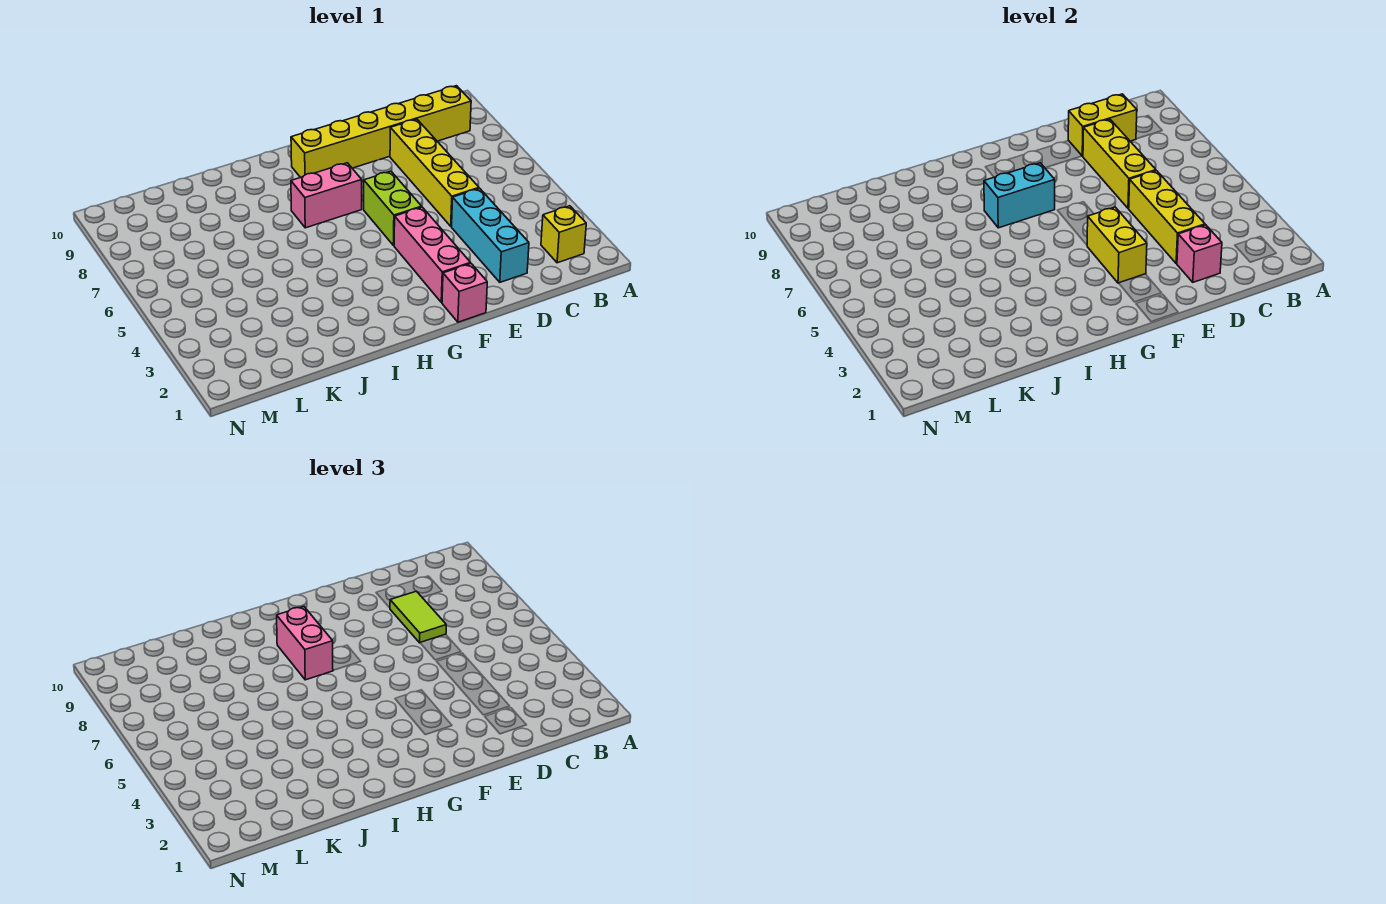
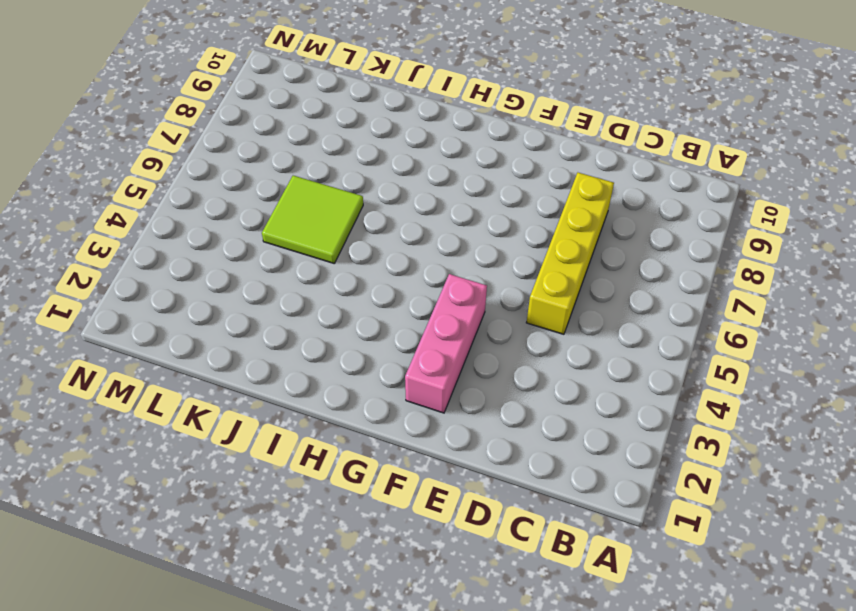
lime 2x2 tile [262,176,363,263] -> none
none -> yellow 1x1 brick [541,206,586,263]
none -> yellow 1x6 brick [291,86,471,177]
none -> cyan 1x3 brick [452,188,529,282]

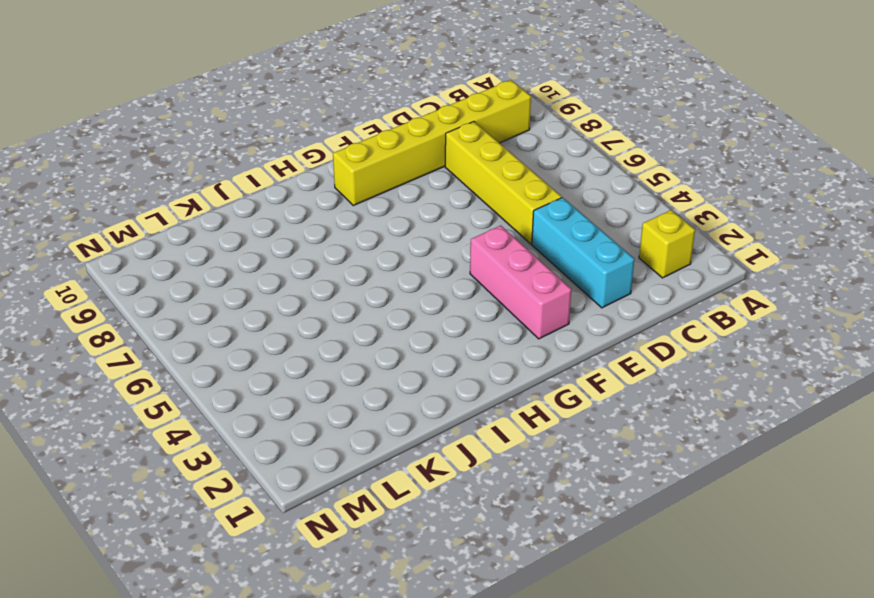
none -> pink 1x1 brick [442,264,487,322]
none -> lime 1x2 brick [364,171,422,246]
none -> pink 1x2 brick [291,163,362,228]

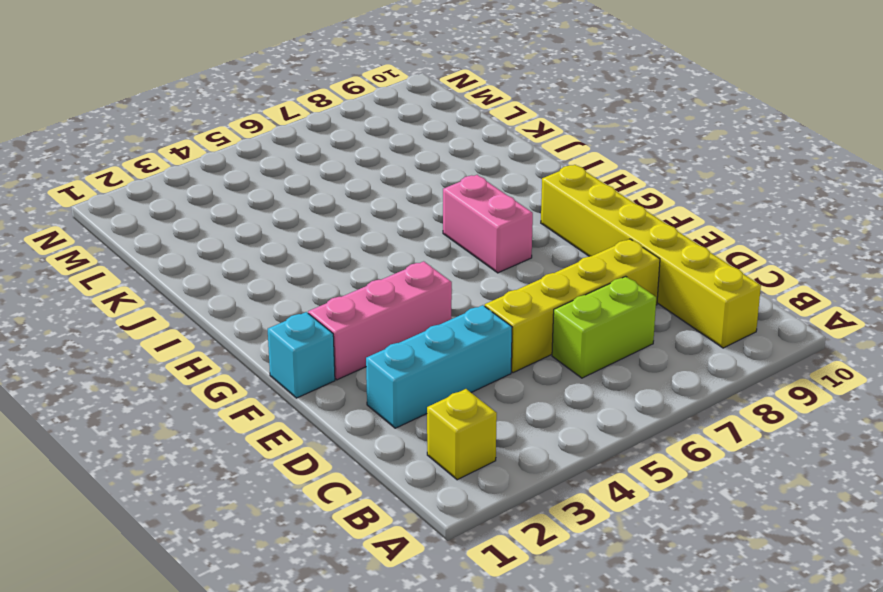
lime 1x2 brick [552,276,656,378] -> lime 1x2 brick moved to [364,171,422,246]
cyan 1x1 brick [268,312,335,398] -> pink 1x1 brick [442,264,487,322]
none -> yellow 1x2 brick [1068,94,1137,156]
none -> pink 1x1 brick [1177,225,1222,282]
none -> yellow 1x3 brick [1128,171,1205,264]

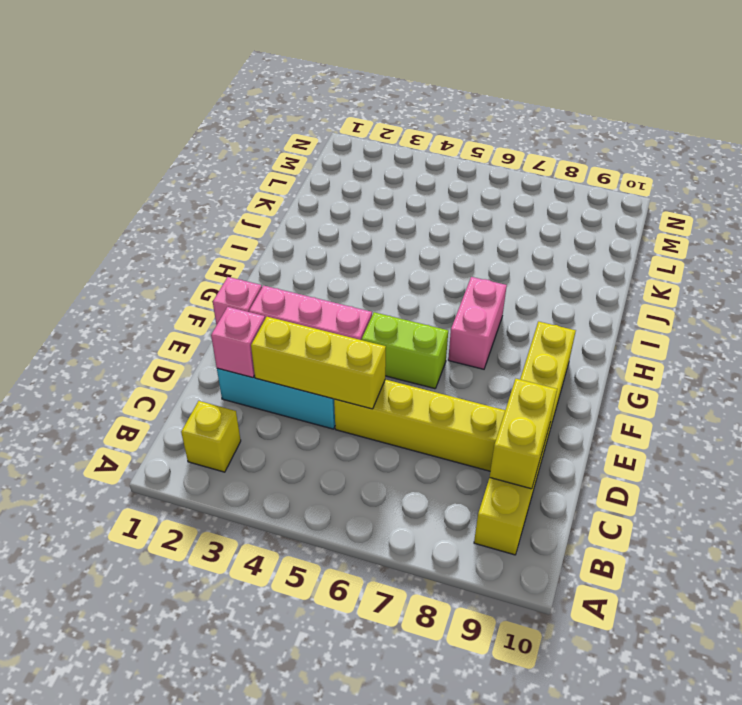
none -> yellow 1x3 brick [1083,119,1156,208]
none -> yellow 1x2 brick [1087,207,1147,283]
none -> cyan 1x2 brick [984,163,1055,228]

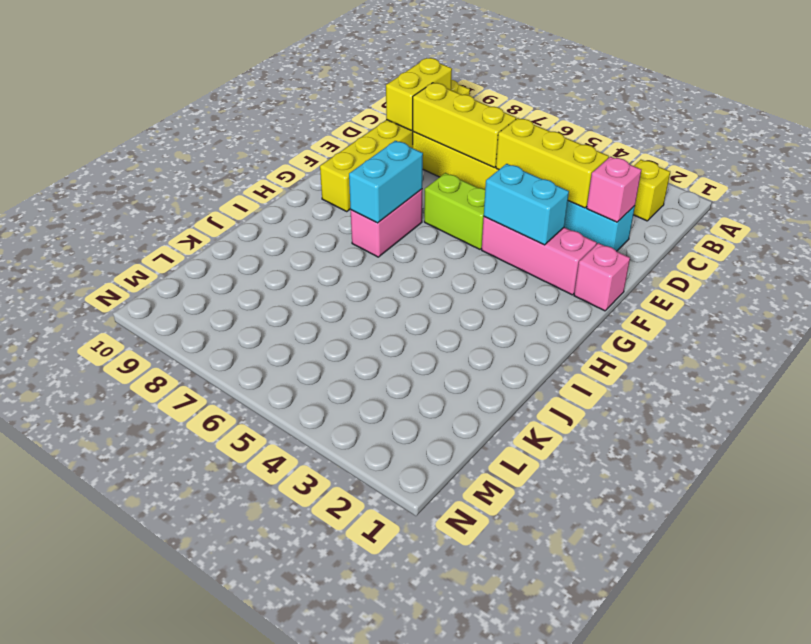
cyan 1x2 brick [484,164,569,245] -> yellow 1x2 brick [1087,207,1147,283]
none -> lime 1x2 tile [390,591,446,643]
none -> pink 1x2 brick [277,607,333,680]

